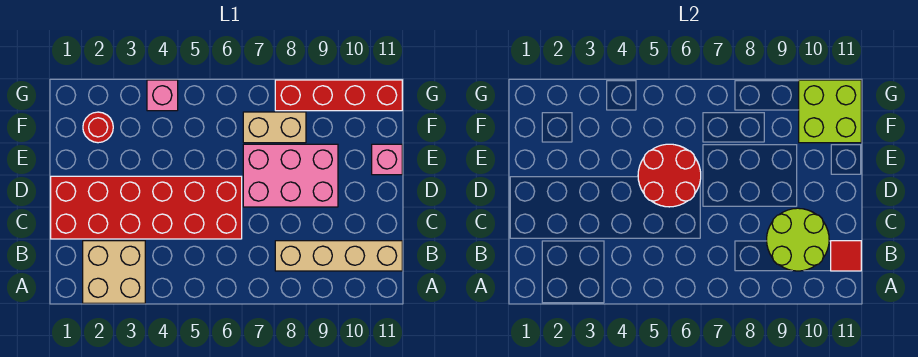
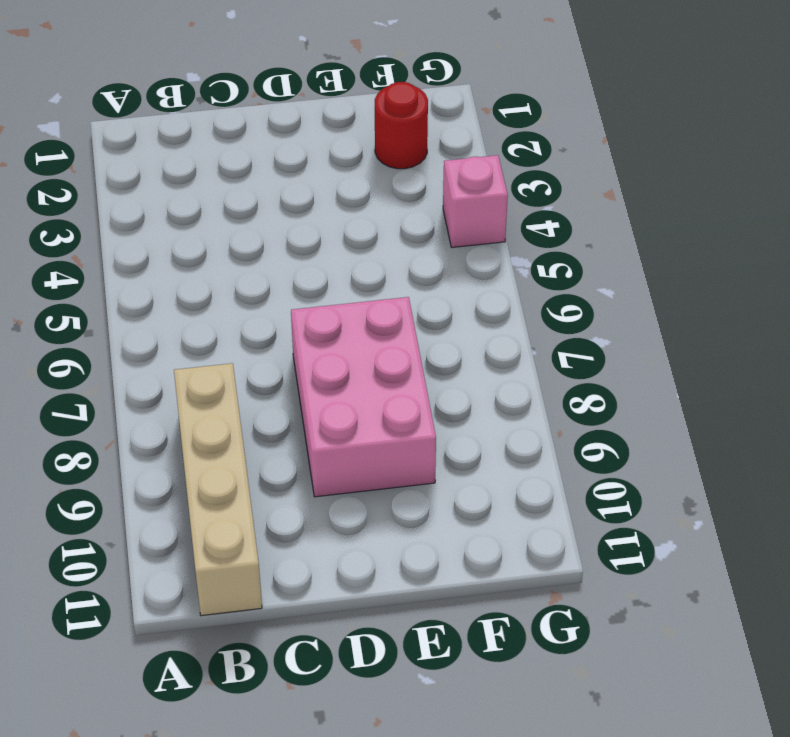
none -> tan 2x2 brick [83,241,145,303]
none -> red 2x6 brick [51,176,242,239]
none -> pink 1x1 brick [372,144,402,175]

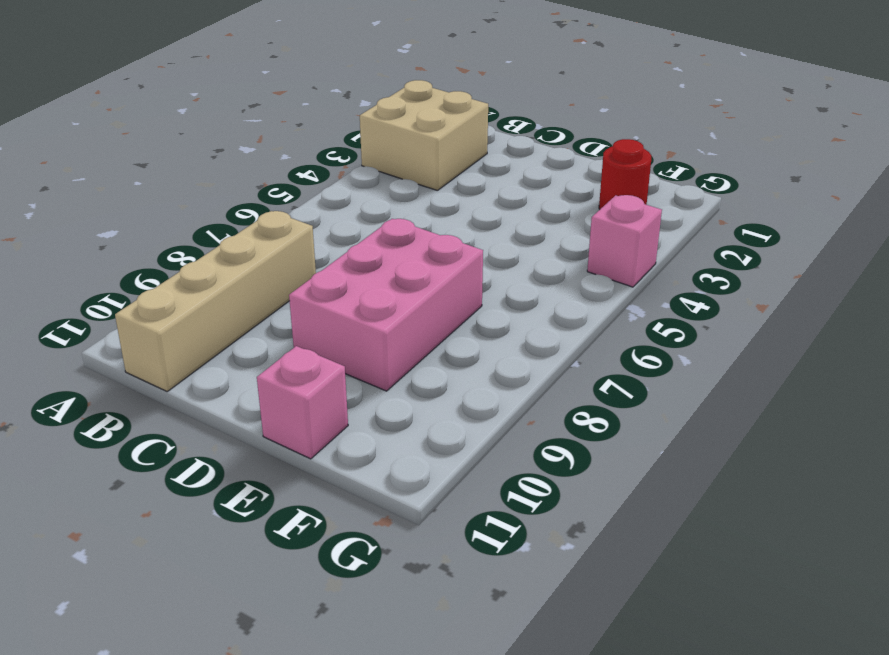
none -> red 2x6 brick [51,176,242,239]
none -> tan 1x2 brick [243,112,306,143]
none -> red 1x4 brick [275,80,402,111]

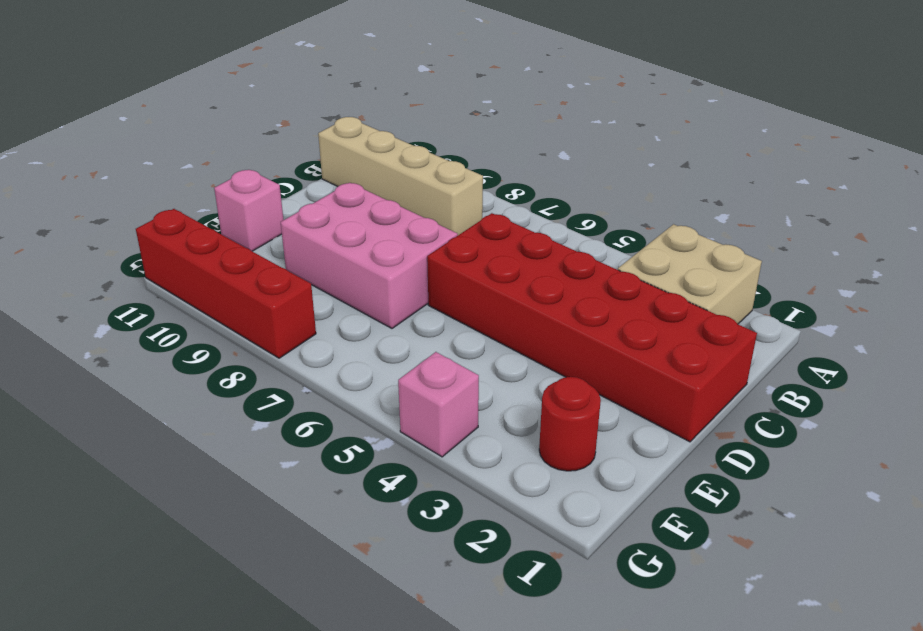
none -> tan 1x2 brick [243,112,306,143]
none -> lime 2x2 round brick [767,208,829,271]
none -> red 1x1 tile [831,241,861,271]

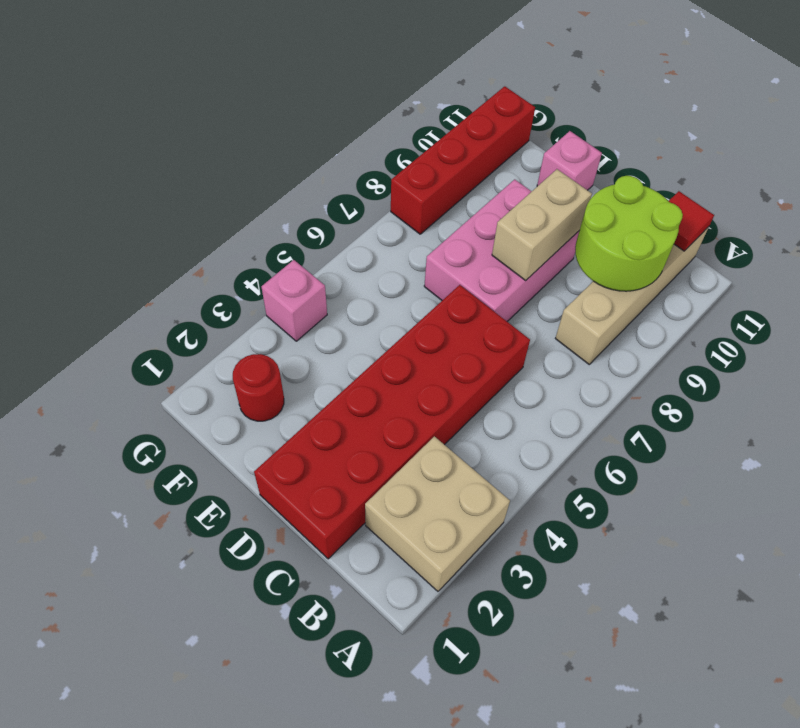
tan 1x2 brick [492,169,592,280] -> tan 1x2 brick moved to [243,112,306,143]
none -> red 2x2 round brick [638,144,701,207]
none -> lime 2x2 brick [799,80,861,143]

